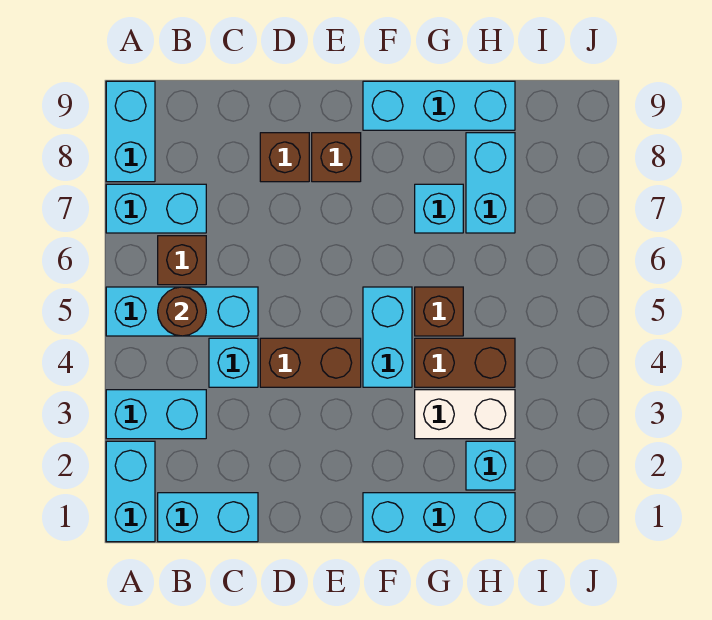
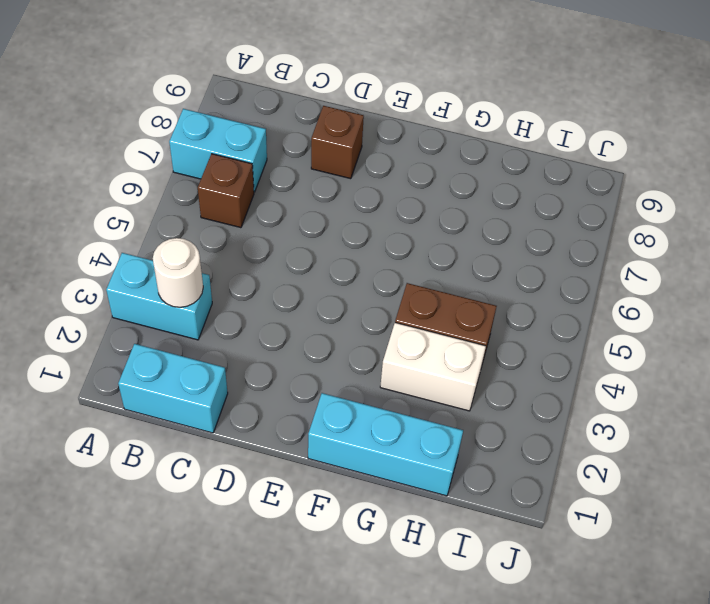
white 1x1 round brick [153,238,203,307] -> none
none -> cyan 1x2 brick [106,441,155,542]
none -> cyan 1x3 brick [106,287,258,336]
none -> cyan 1x2 brick [106,81,155,182]

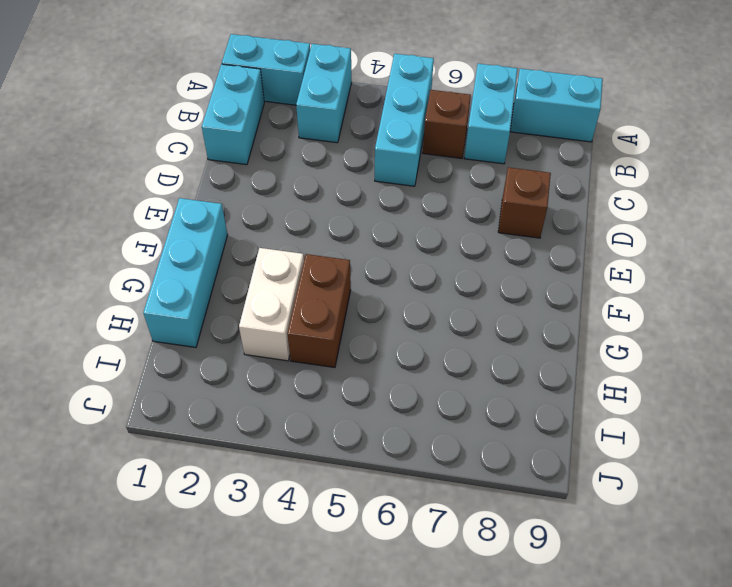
none -> cyan 1x1 brick [209,338,258,387]
none -> brown 1x2 brick [260,338,361,387]
none -> brown 1x1 brick [312,133,361,182]

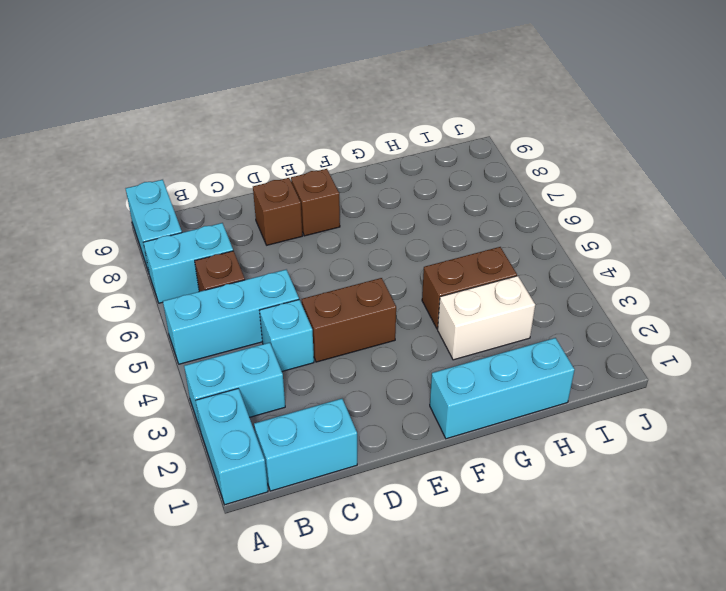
none -> cyan 1x2 brick [363,287,412,387]
none -> cyan 1x3 brick [363,81,515,130]
none -> brown 1x1 brick [415,287,463,336]

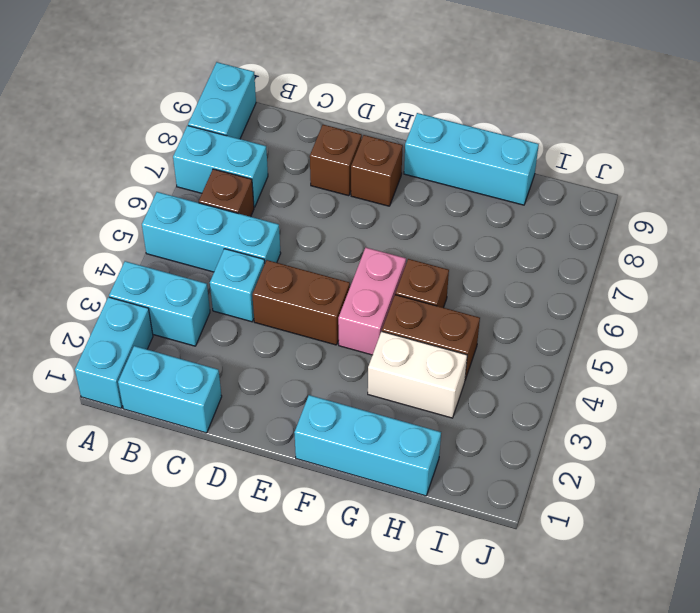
pink 1x2 brick [338,248,406,355] -> cyan 1x2 brick [363,287,412,387]
none -> cyan 1x1 brick [415,184,463,233]
none -> cyan 1x1 brick [466,441,515,490]
none -> cyan 1x2 brick [466,133,515,233]

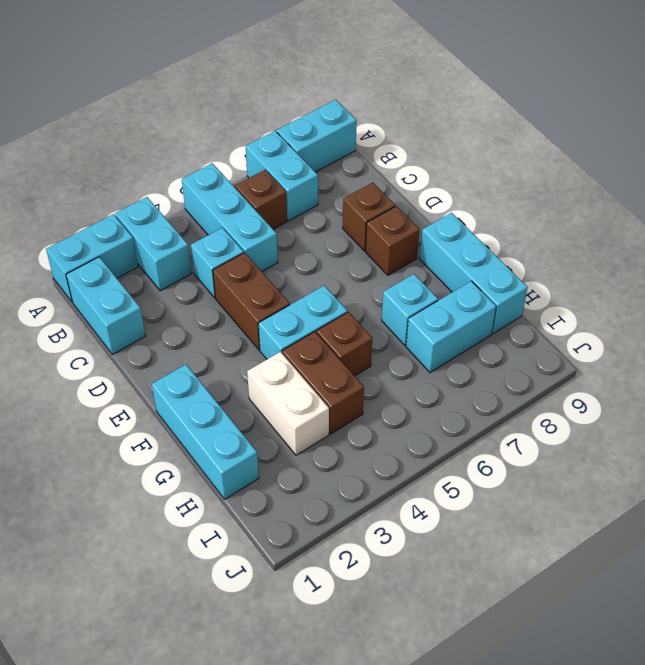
none -> cyan 1x1 brick [466,441,515,490]
none -> brown 1x1 round brick [158,287,206,336]

